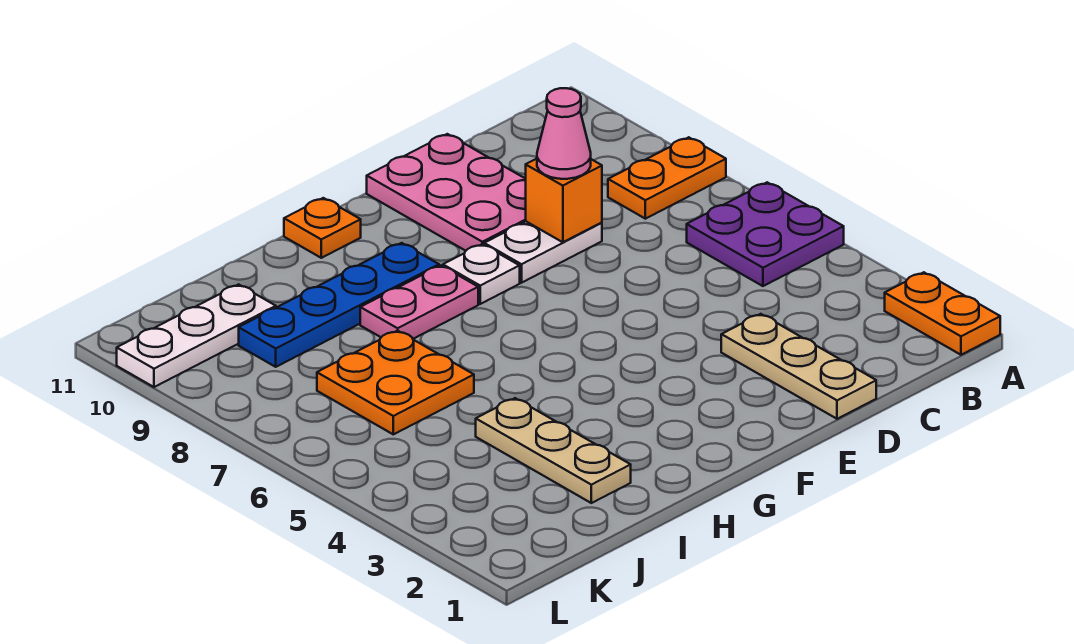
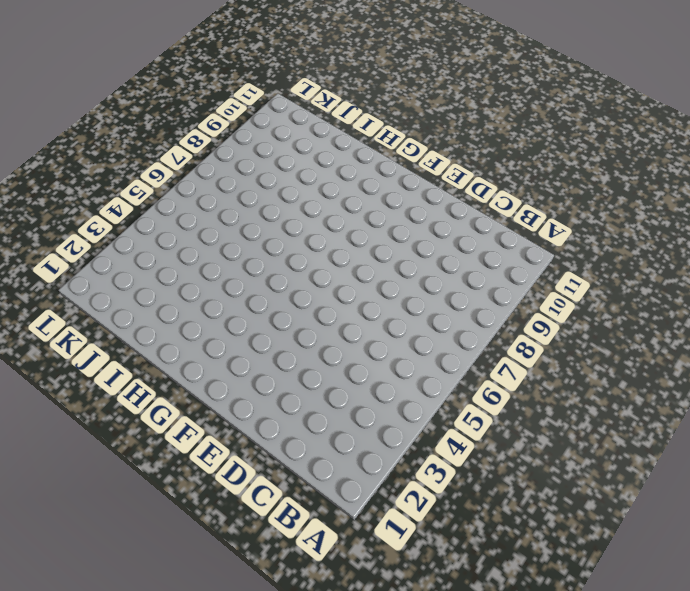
none -> orange 1x2 plate [885,272,1000,355]
none -> purple 2x2 plate [687,182,844,286]
none -> orange 1x2 plate [608,137,726,219]

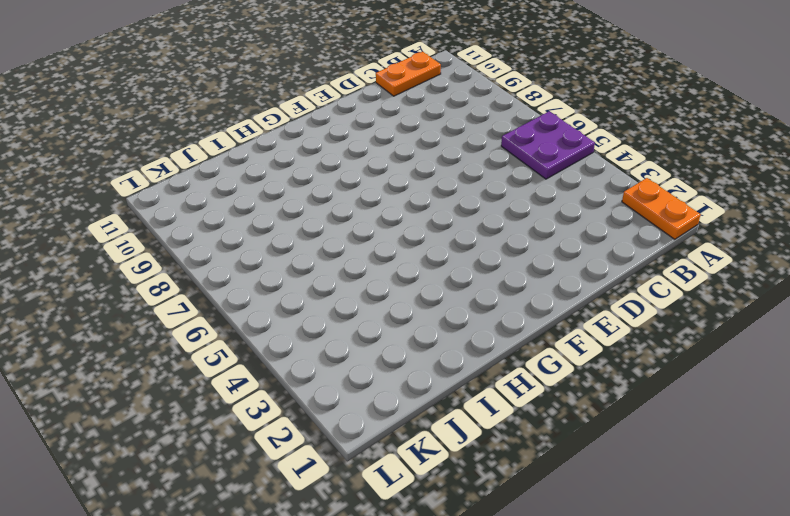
orange 1x2 plate [376,52,441,96] -> orange 1x2 plate moved to [608,137,726,219]
none -> tan 1x3 plate [721,314,876,419]
none -> white 1x2 plate [484,222,602,283]
none -> pink 2x3 plate [367,134,526,251]

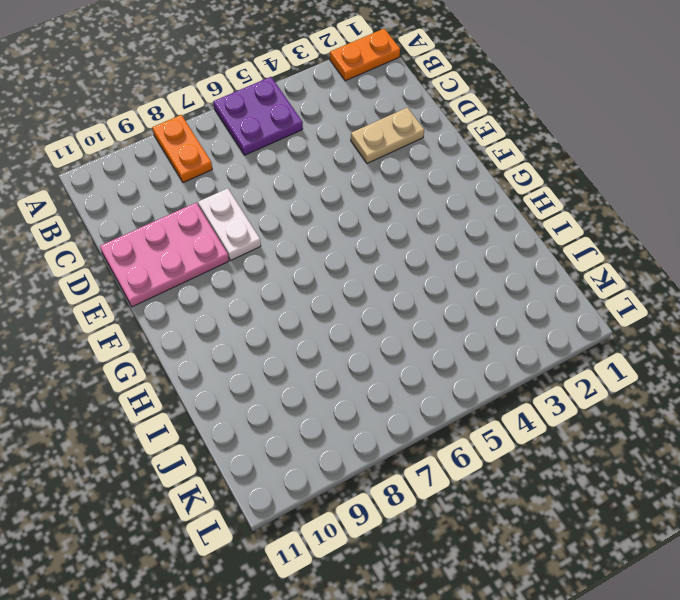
tan 1x2 plate [351,107,424,163] -> tan 1x3 plate [721,314,876,419]
none -> white 1x1 plate [443,244,520,304]
none -> pink 1x2 plate [360,266,478,339]
none -> blue 1x4 plate [239,243,439,367]

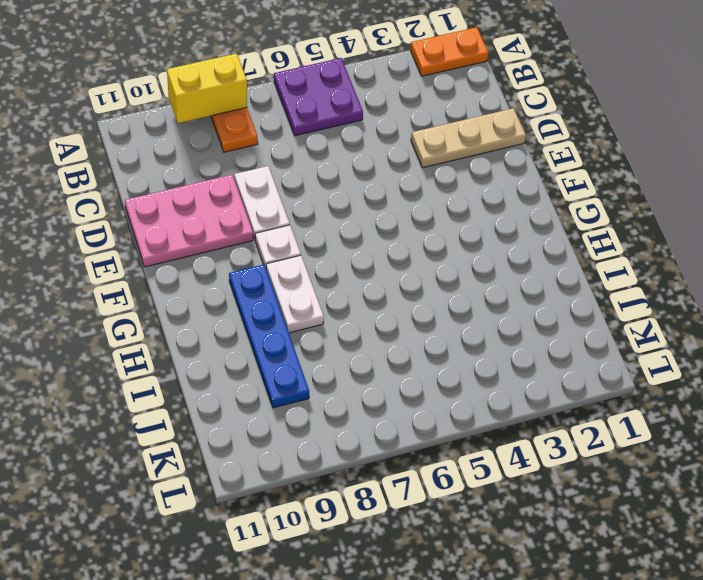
yellow 1x2 brick [167,54,247,123] -> none
white 1x2 plate [266,255,324,333] -> pink 1x2 plate [360,266,478,339]
none -> orange 1x1 plate [284,198,361,258]
none -> tan 1x3 plate [476,398,631,503]
none -> orange 2x2 plate [317,331,474,434]

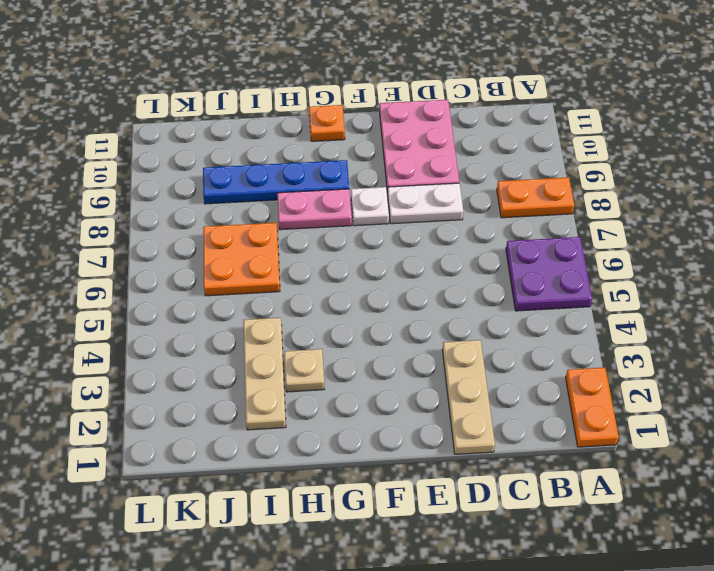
tan 1x1 plate [284,349,324,392] -> none
none -> white 1x3 plate [117,284,276,387]
none -> orange 1x1 brick [526,159,602,242]
none -> pink 1x1 cone [537,88,591,179]

